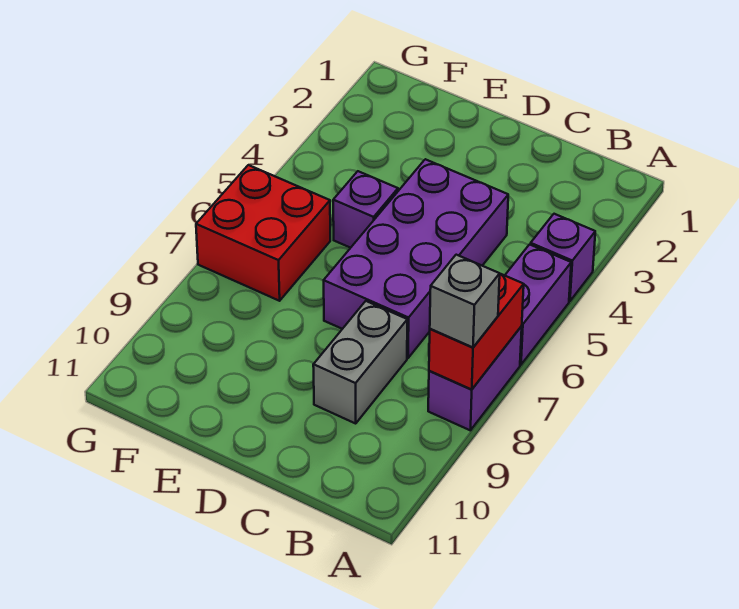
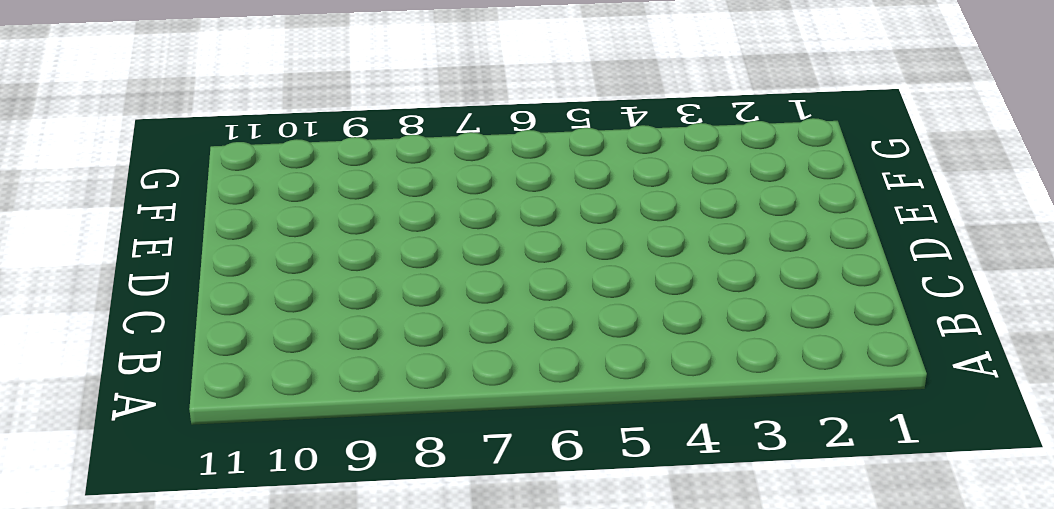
none -> purple 1x1 brick [531,214,595,301]
none -> purple 1x2 brick [505,244,571,365]

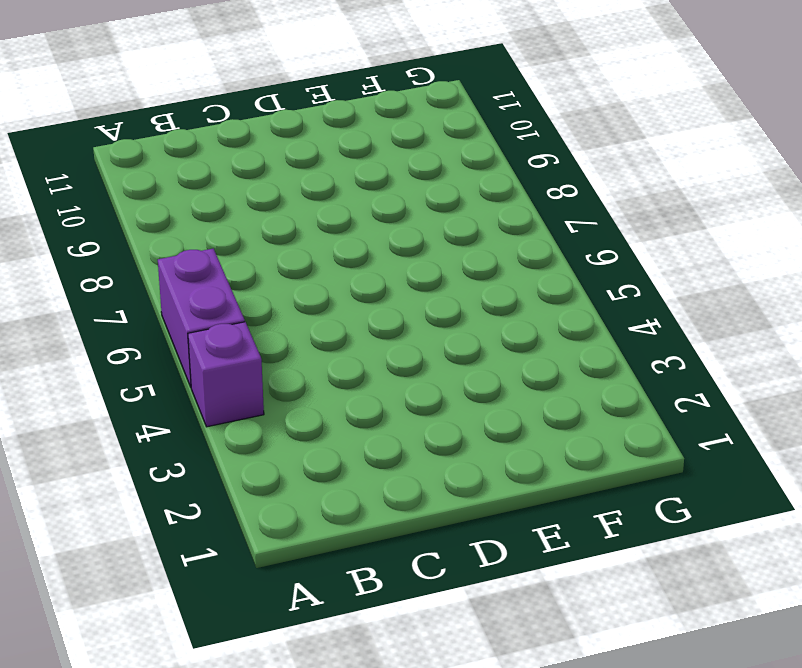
none -> purple 1x2 brick [428,326,522,430]
none -> purple 2x4 brick [324,159,508,358]

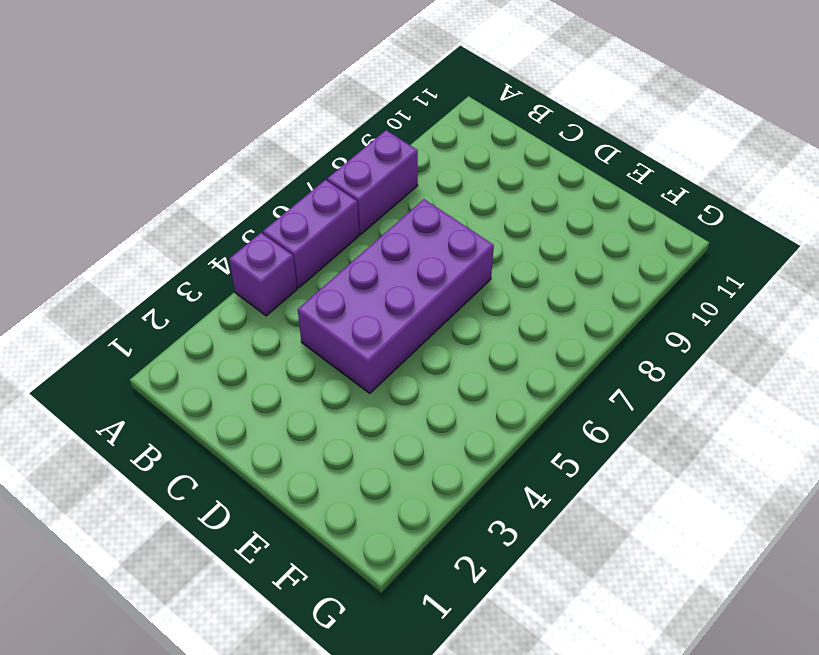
none -> grey 1x2 brick [313,301,407,423]
none -> purple 1x1 brick [333,171,398,248]

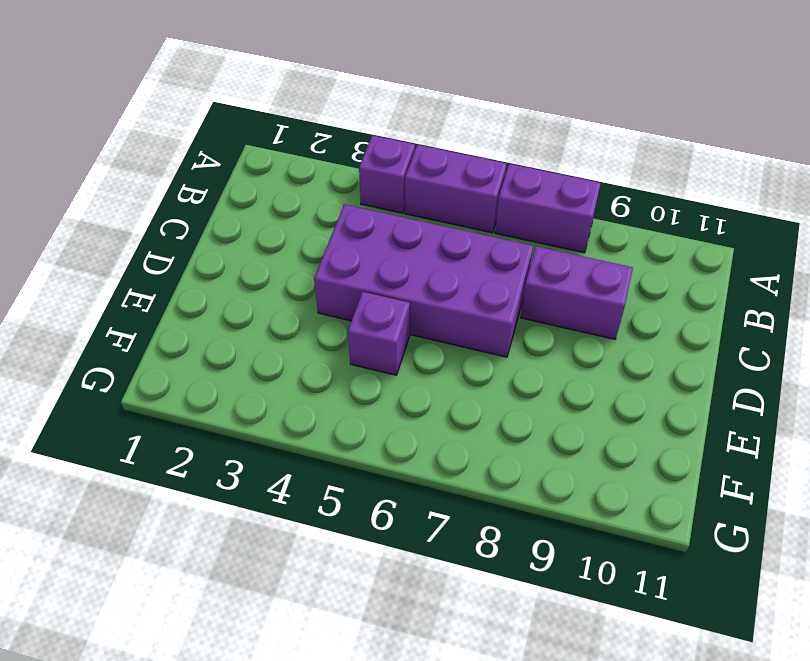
purple 1x2 brick [520,246,633,339] -> grey 1x2 brick [313,301,407,423]
none -> red 2x2 brick [196,165,330,301]
none -> red 1x2 brick [429,274,524,390]

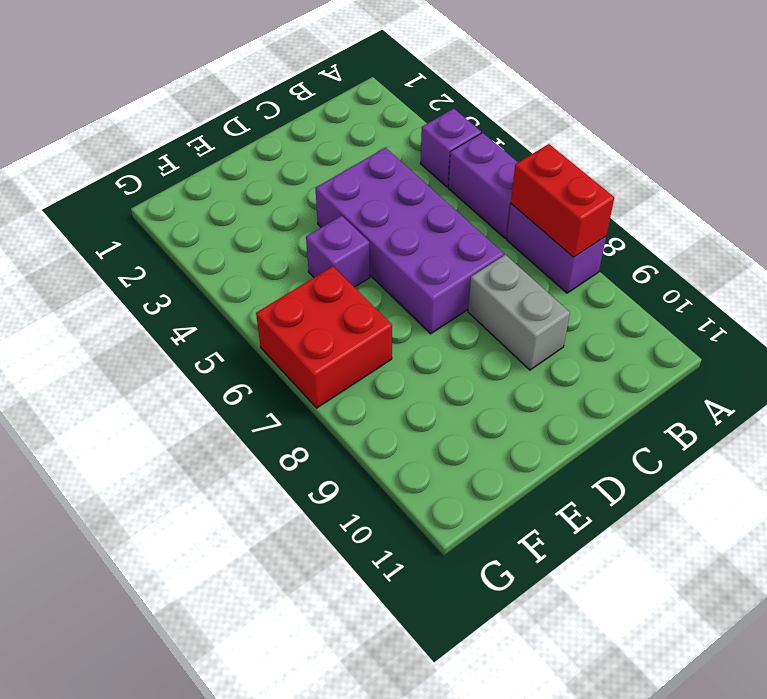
none -> grey 1x1 brick [430,255,500,347]

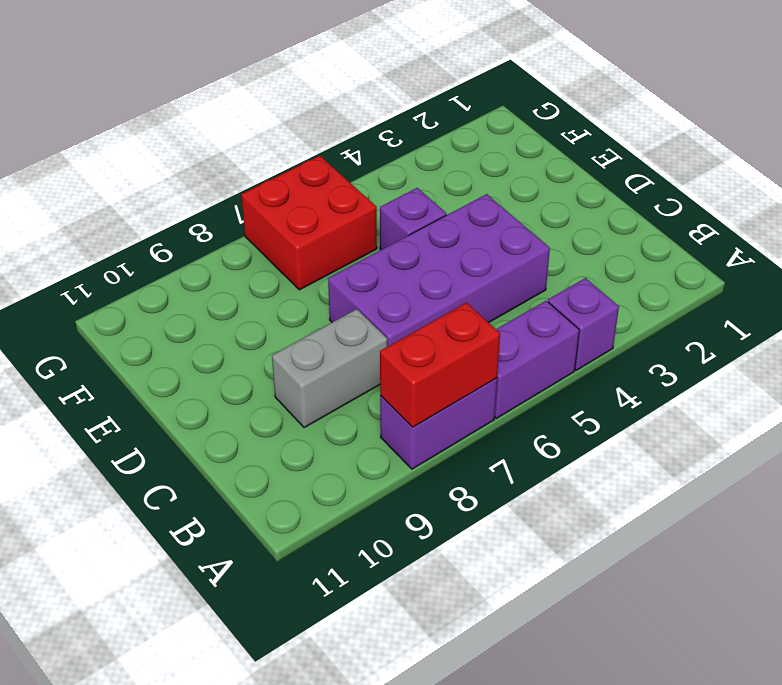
none -> grey 1x1 brick [430,255,500,347]

